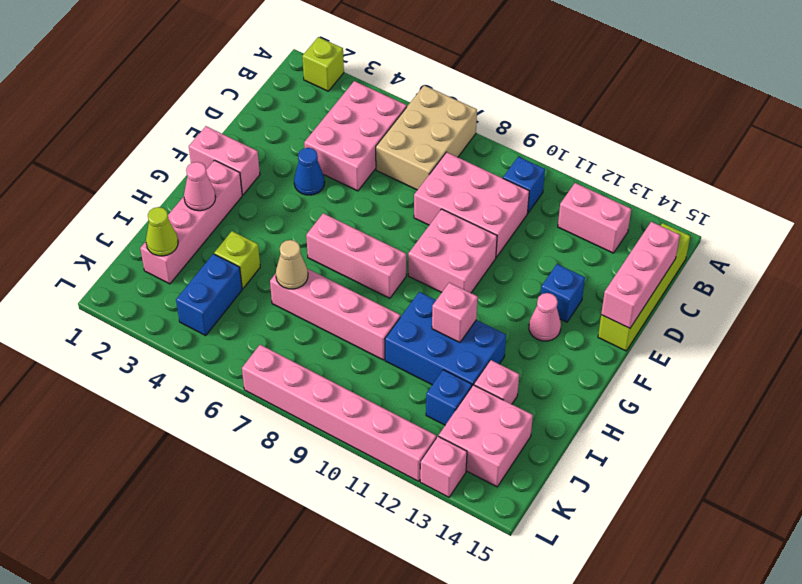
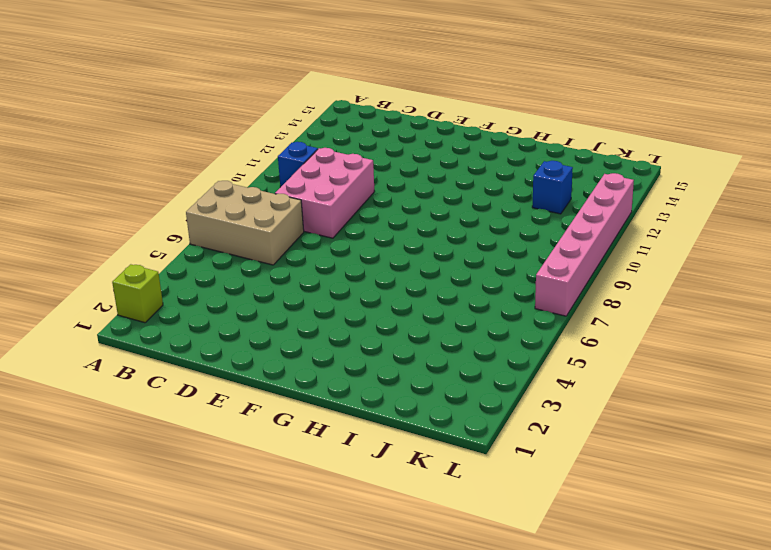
none -> pink 2x3 brick [304,81,407,191]
none -> pink 1x2 brick [558,183,631,253]
none -> lime 1x4 brick [598,223,690,351]

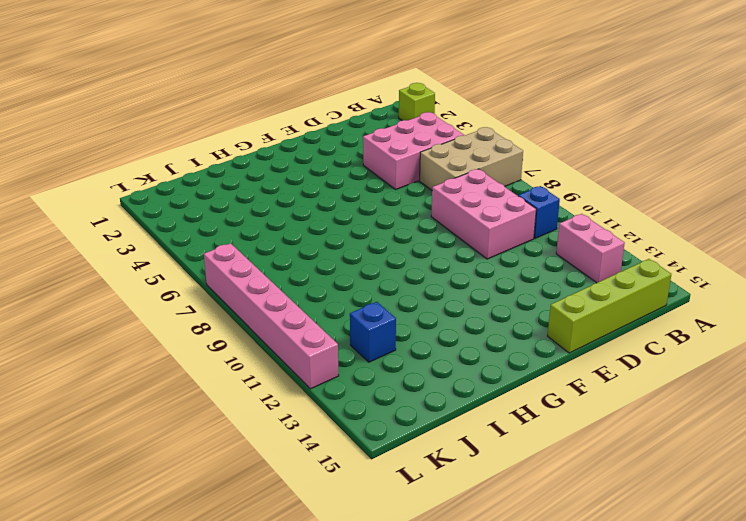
none -> blue 1x1 cone [294,148,325,195]
none -> pink 2x2 brick [408,209,497,293]
none -> blue 1x1 brick [541,264,585,322]

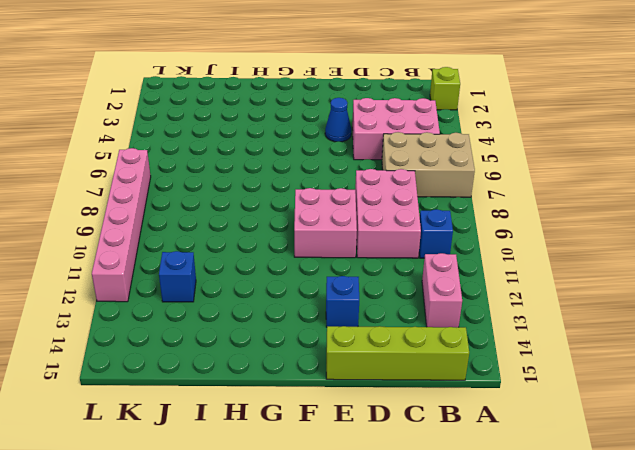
none -> pink 1x2 brick [189,126,260,195]
none -> pink 1x1 cone [529,293,561,341]
none -> pink 1x4 brick [140,160,242,284]

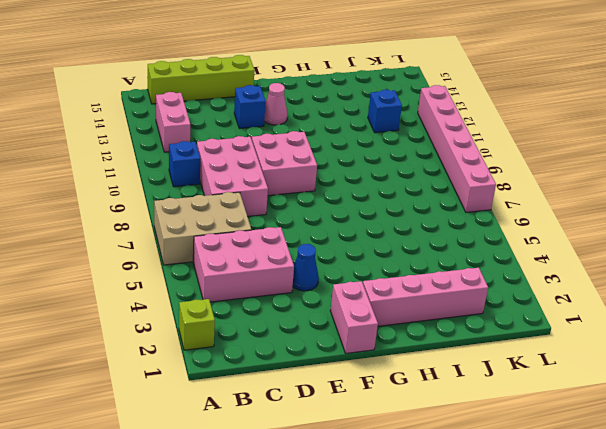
none -> pink 1x3 brick [306,213,406,298]
none -> blue 2x3 brick [385,292,506,386]
none -> lime 1x1 brick [214,231,260,289]

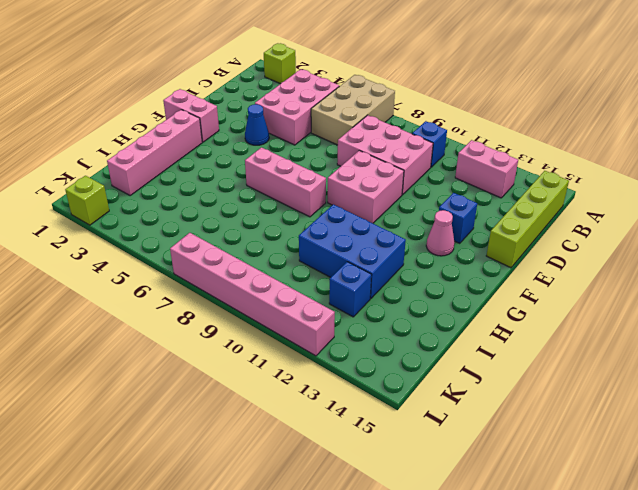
lime 1x1 brick [65,176,109,225] -> lime 1x1 brick moved to [214,231,260,289]
none -> pink 1x4 brick [270,269,400,360]
none -> pink 1x1 brick [474,360,519,404]
none -> blue 1x2 brick [176,254,242,335]

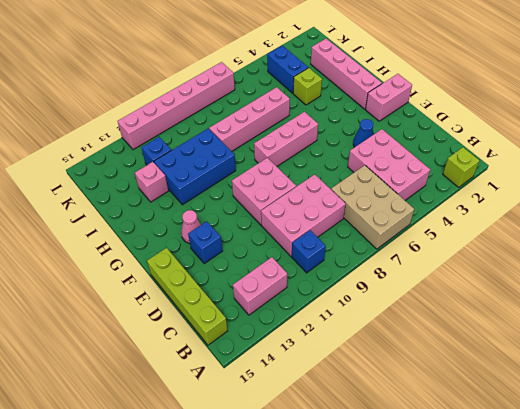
none -> pink 2x2 brick [439,385,533,487]
none -> pink 1x1 brick [420,436,467,497]
none -> pink 1x3 brick [601,222,680,328]

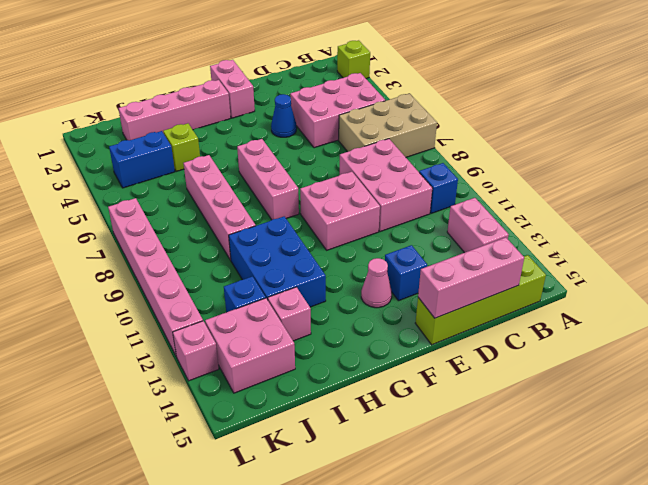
none -> pink 1x1 cone [184,162,216,211]
none -> pink 1x1 brick [432,283,478,342]
none -> tan 1x1 cone [276,240,308,289]

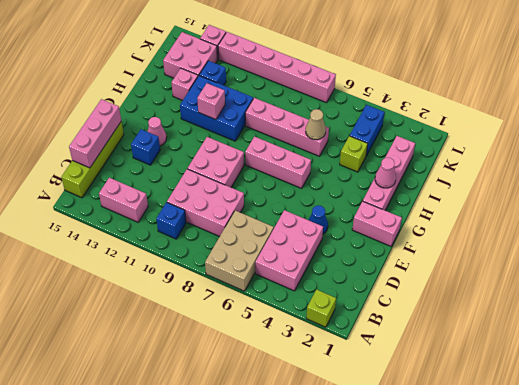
none -> lime 1x1 cone [146,207,178,256]

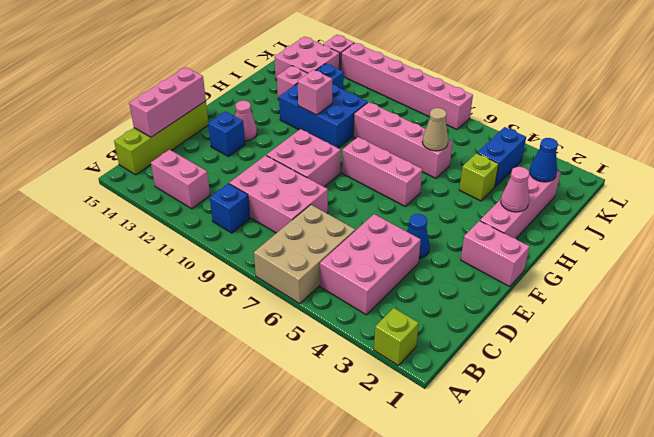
blue 1x1 cone [530,138,558,182] -> lime 1x1 cone [146,207,178,256]

